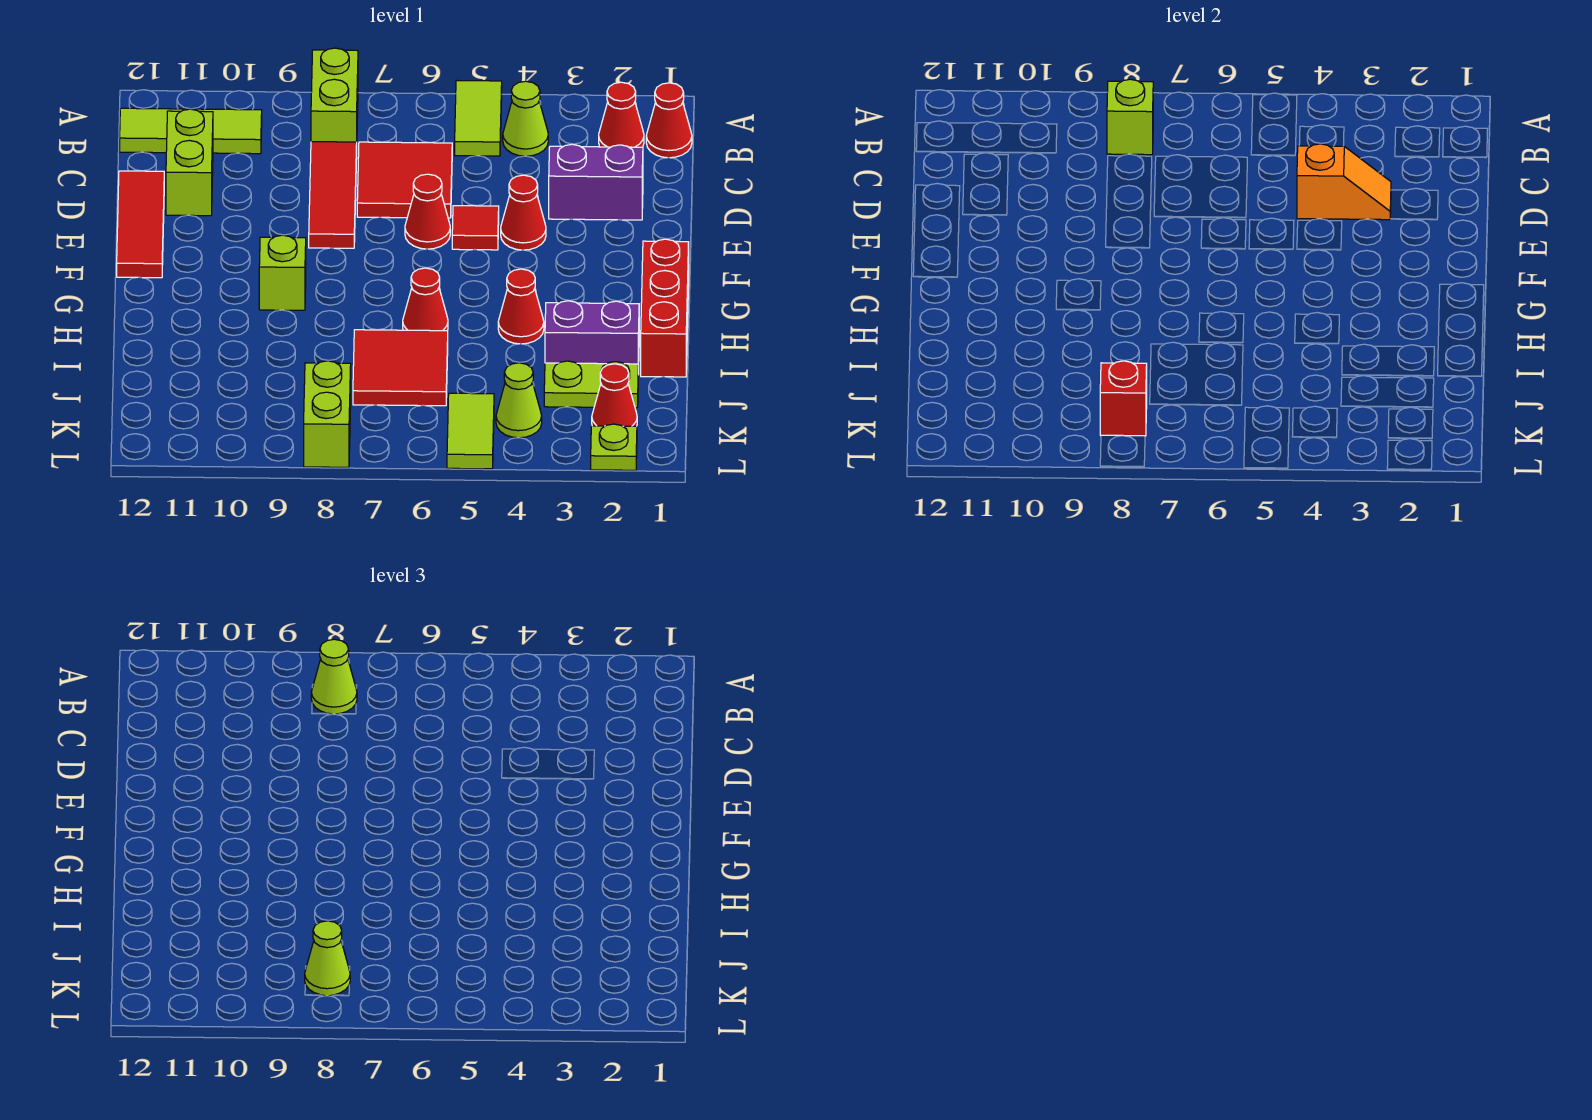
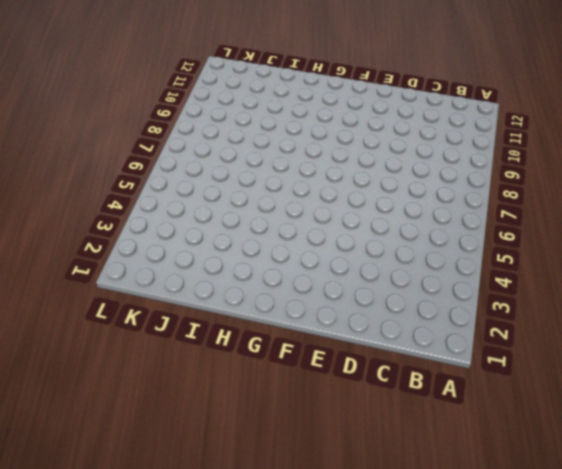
none -> lime 1x2 tile [455,80,502,156]
none -> lime 1x2 brick [311,48,358,142]
none -> red 1x1 cone [646,83,692,158]
none -> red 1x1 cone [599,82,644,147]

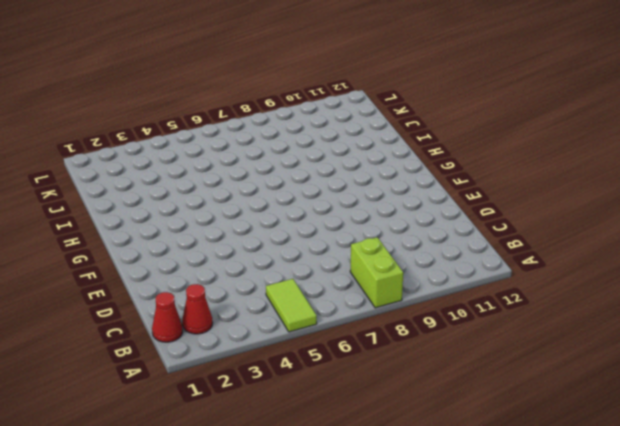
none -> lime 1x1 cone [503,81,548,156]
none -> lime 1x3 tile [120,108,262,154]
none -> red 2x2 tile [357,142,452,218]
none -> red 1x3 tile [309,142,357,248]

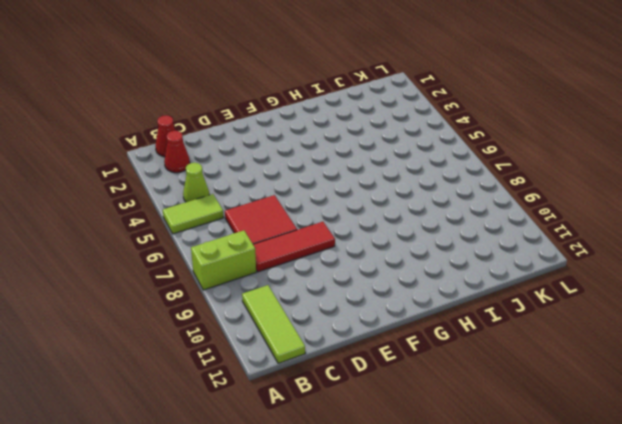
none -> lime 1x2 brick [166,109,213,216]
none -> purple 1x2 brick [549,144,643,220]
none -> red 1x3 tile [117,171,164,278]
none -> red 1x1 cone [501,175,546,250]

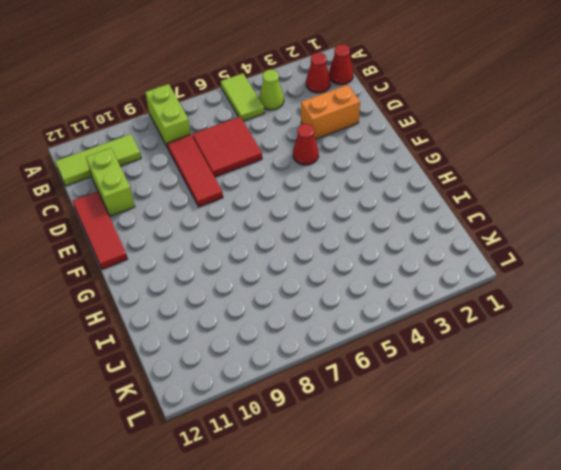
orange 1x2 brick [301,85,360,139] -> purple 1x2 brick [549,144,643,220]
none -> red 1x1 tile [452,206,499,250]
none -> red 1x1 cone [405,174,450,249]
none -> red 1x3 brick [641,239,689,377]
none -> lime 1x1 brick [259,235,306,310]

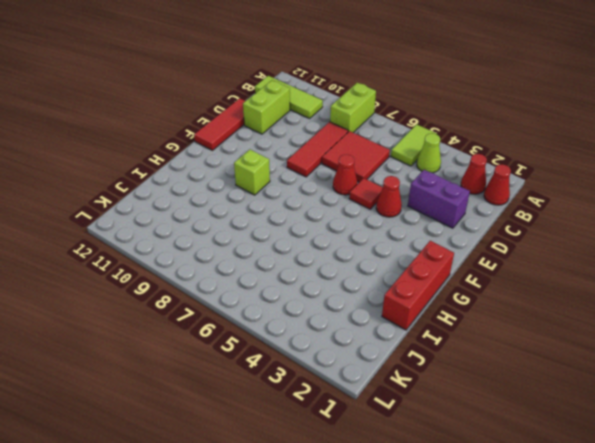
none -> red 1x1 cone [498,269,544,344]
none -> red 1x1 cone [403,268,448,331]
none -> purple 1x2 brick [545,301,639,375]
none -> red 2x2 tile [353,330,448,406]

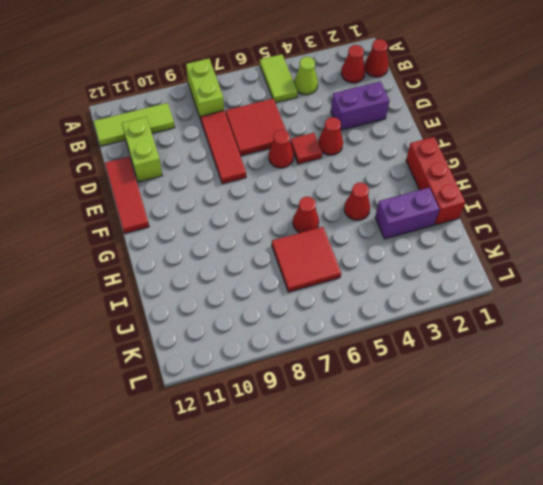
none -> lime 1x1 brick [259,235,306,310]
none -> lime 1x2 plate [544,361,638,408]
none -> red 1x1 cone [592,364,637,426]
none -> lime 1x1 cone [496,363,542,438]

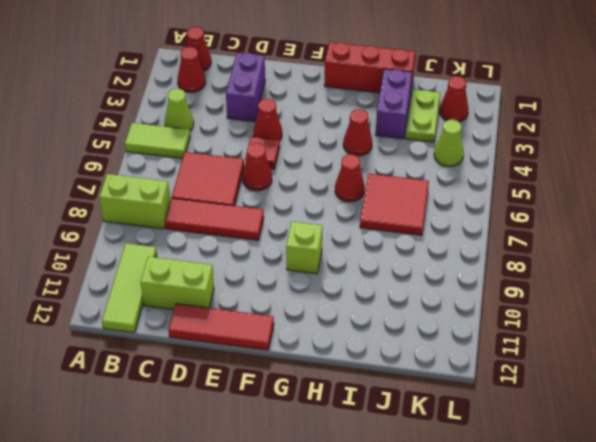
none -> lime 1x2 tile [447,393,494,469]
none -> lime 1x2 brick [304,361,351,467]
none -> lime 1x1 plate [591,424,637,470]
none -> lime 1x1 brick [1107,79,1153,155]

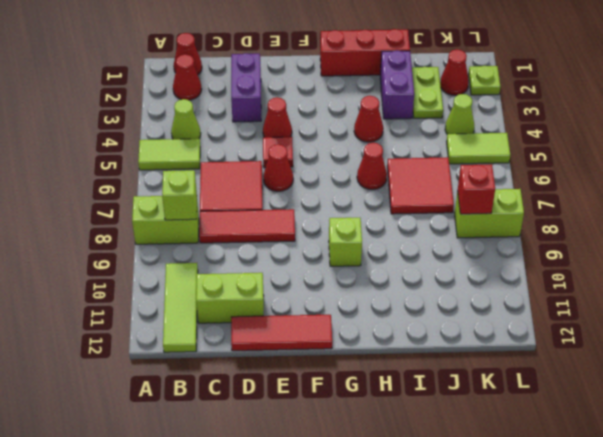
none -> orange 1x2 slope [1297,144,1391,220]
none -> lime 1x1 cone [311,639,357,714]
none -> lime 1x1 cone [305,921,350,996]

